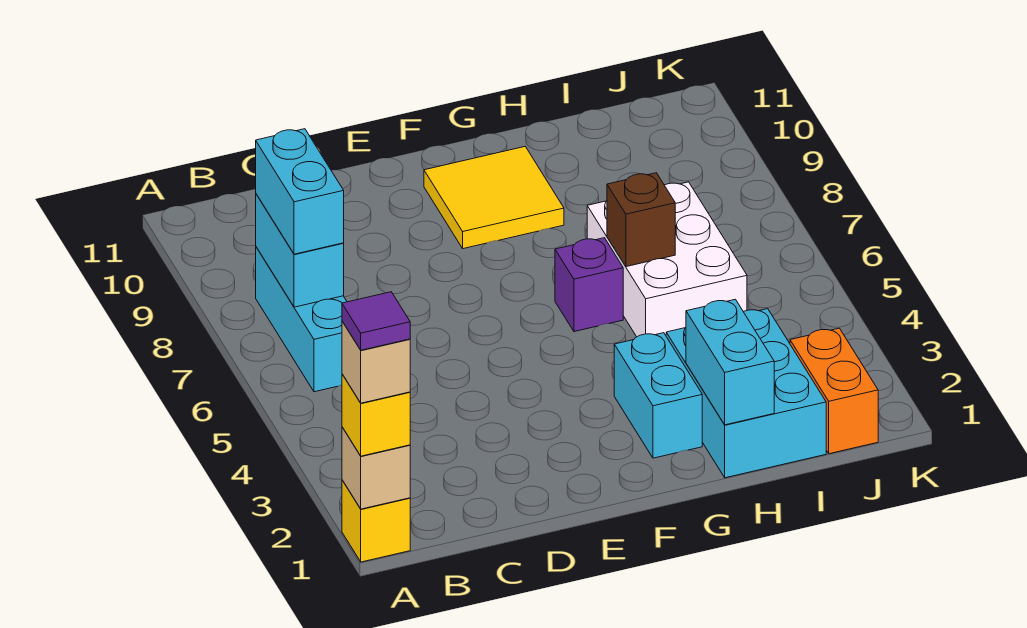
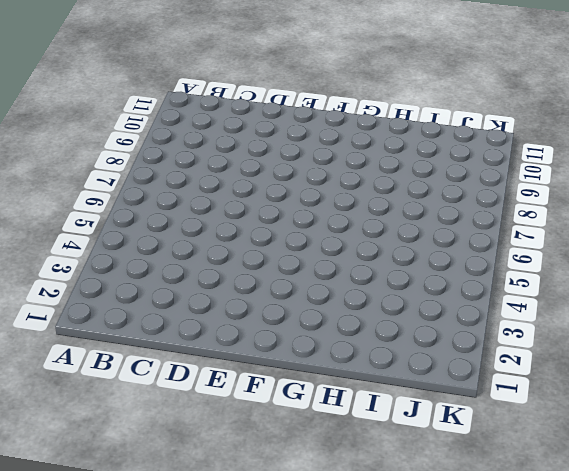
none -> yellow 1x1 brick [342,480,410,562]
none -> cyan 1x3 brick [256,247,347,392]
none -> yellow 2x2 tile [424,147,564,249]

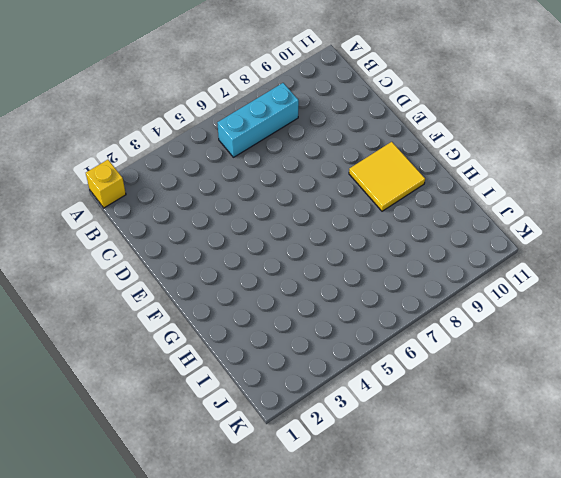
none -> cyan 1x2 brick [614,333,702,458]
none -> purple 1x1 brick [555,238,623,332]
none -> cyan 2x3 brick [666,309,826,478]

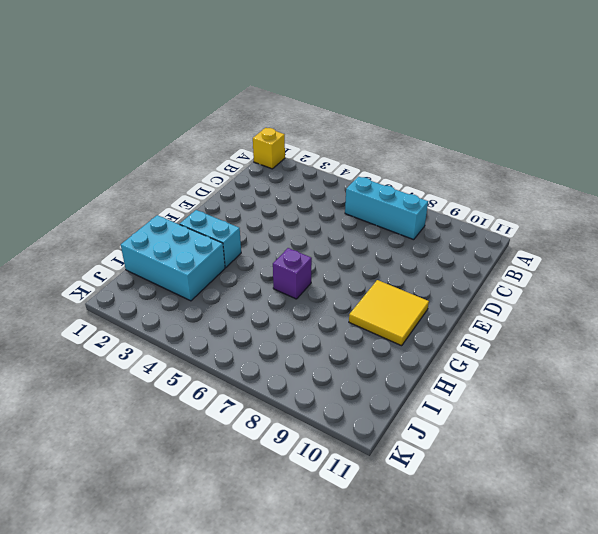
none -> white 2x3 brick [587,182,747,337]
none -> orange 1x2 brick [790,328,878,454]
none -> tan 1x1 brick [342,427,410,509]

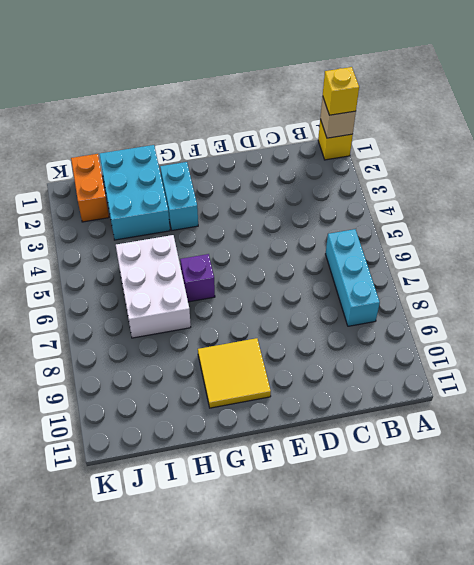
none -> cyan 1x2 brick [256,194,344,307]
none -> cyan 1x2 brick [686,299,774,425]
none -> brown 1x1 brick [607,173,675,267]

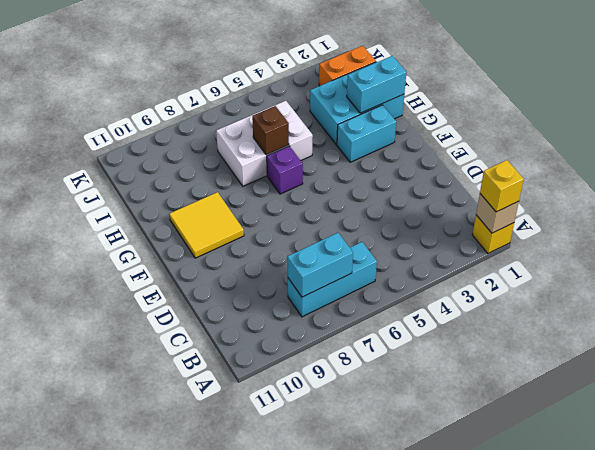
none -> cyan 1x2 brick [256,129,344,254]
none -> tan 1x1 brick [342,321,410,403]
none -> purple 1x1 tile [342,292,410,350]

